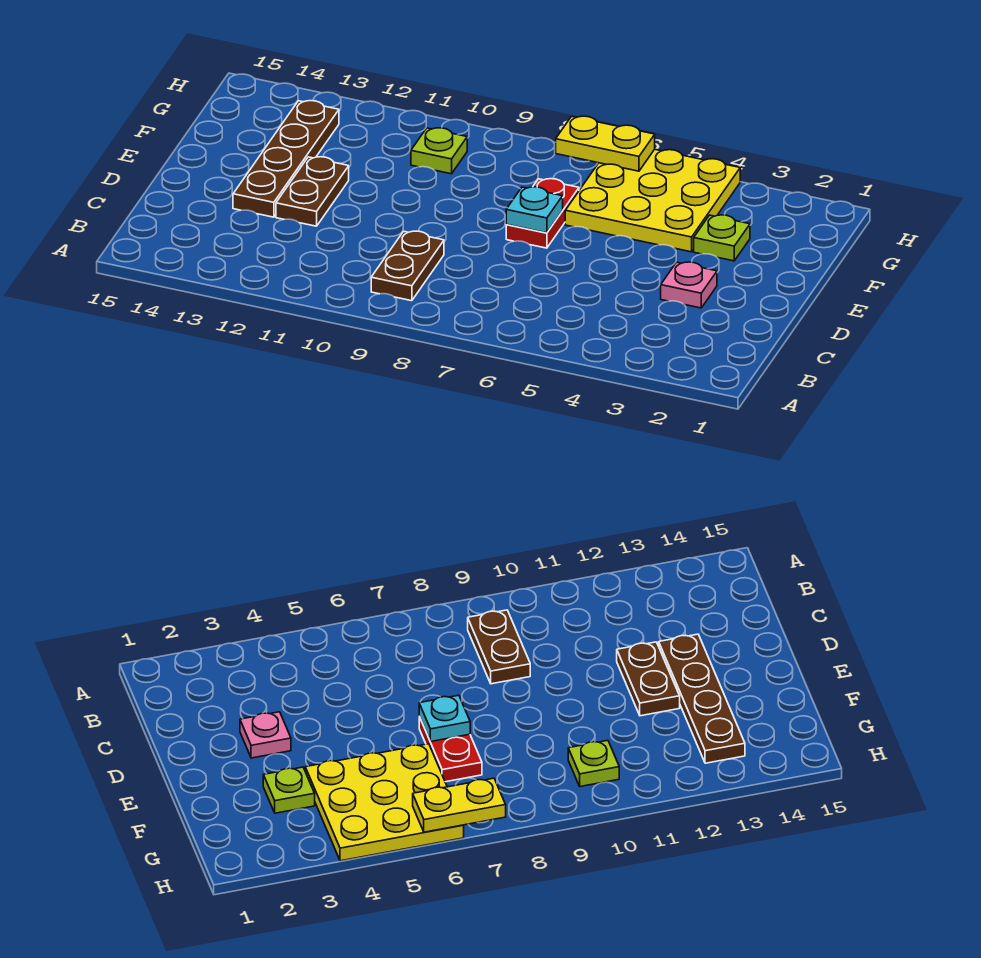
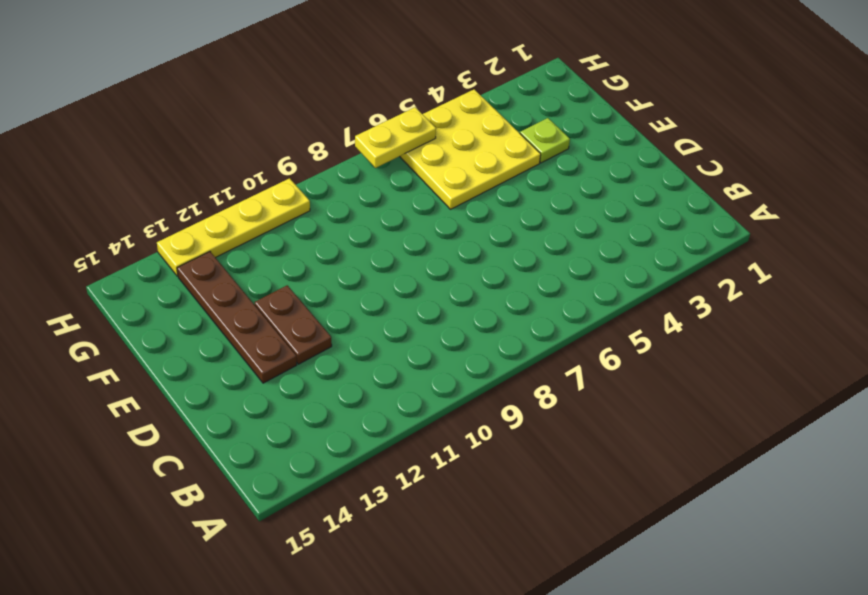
yellow 1x4 plate [157,178,310,276] -> none
none -> brown 1x2 plate [371,231,444,301]
none -> pink 1x1 plate [661,262,717,308]

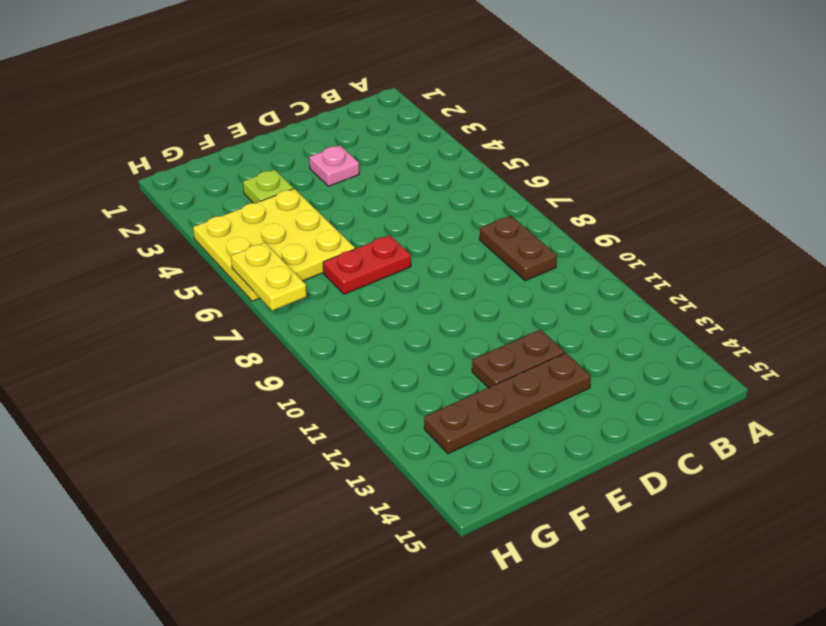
brown 1x2 plate [480,216,557,281] -> brown 1x2 plate turned to [371,231,444,301]
none -> lime 1x1 plate [411,128,467,174]
none -> cyan 1x1 plate [506,187,563,233]

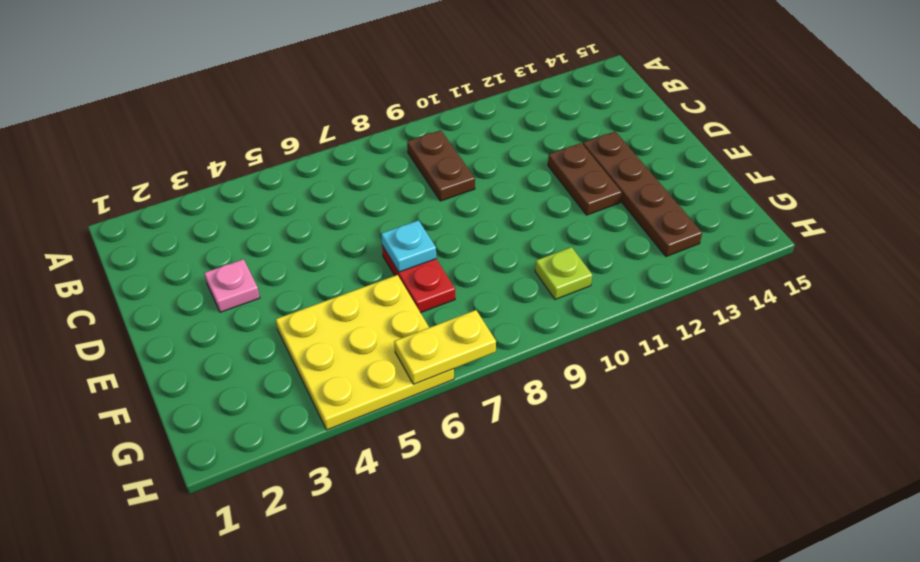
none -> lime 1x1 plate [694,215,750,261]

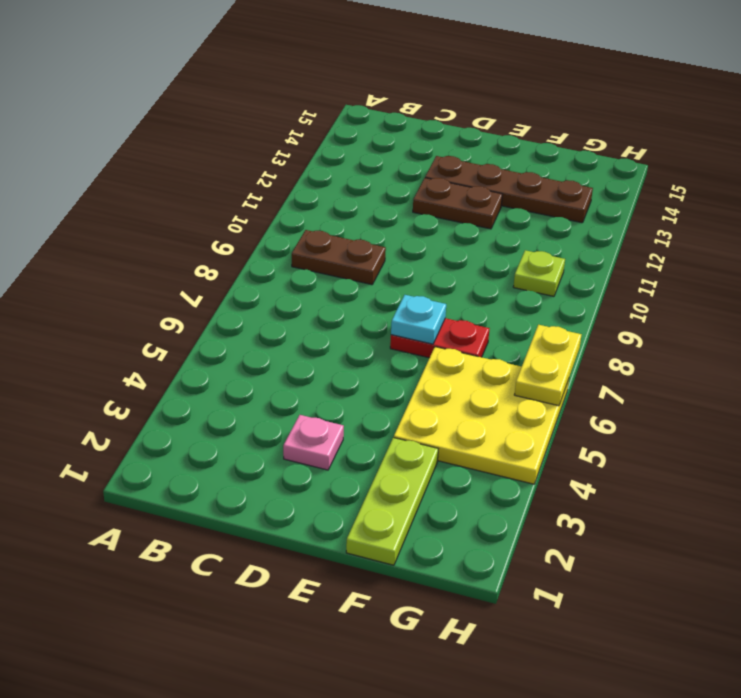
lime 1x3 plate [346,437,438,565] -> lime 1x1 plate [694,215,750,261]

